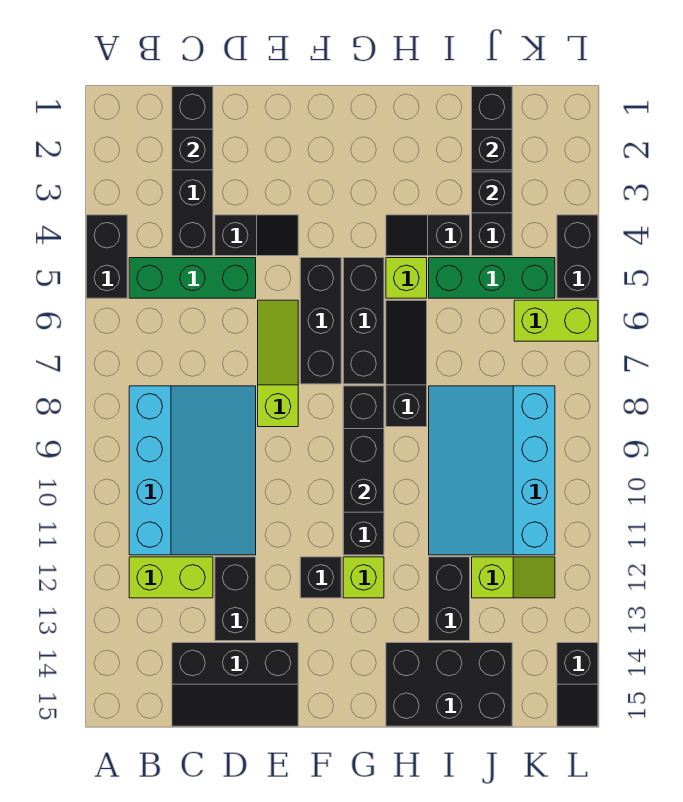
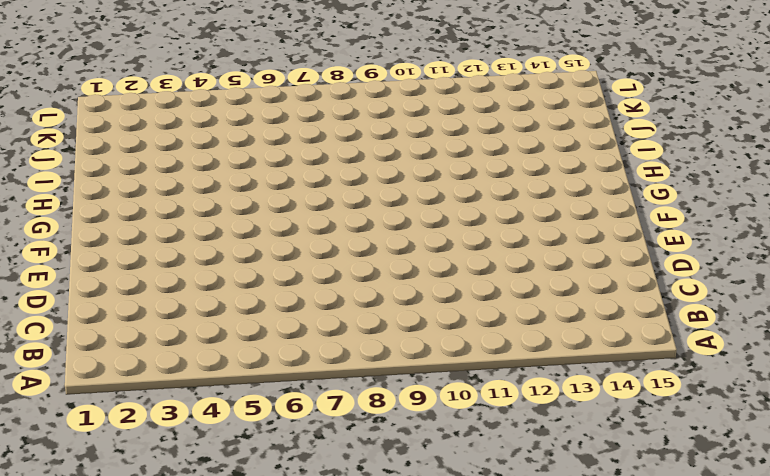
none -> black 1x2 brick [87,215,127,298]
none -> green 1x3 brick [129,258,256,298]
none -> cyan 3x4 slope [129,386,256,555]
none -> lime 1x2 brick [129,557,213,598]

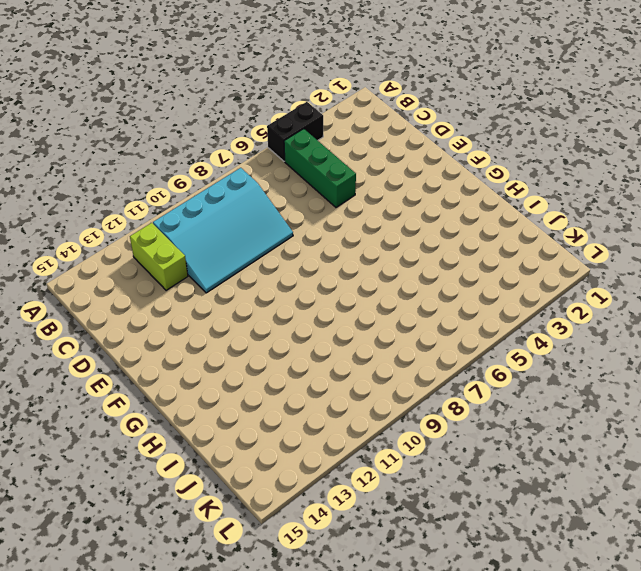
none -> black 1x4 brick [172,87,213,256]
none -> black 2x3 slope [172,643,298,726]
none -> black 1x2 slope [215,215,298,256]
none -> black 1x2 brick [215,557,256,641]

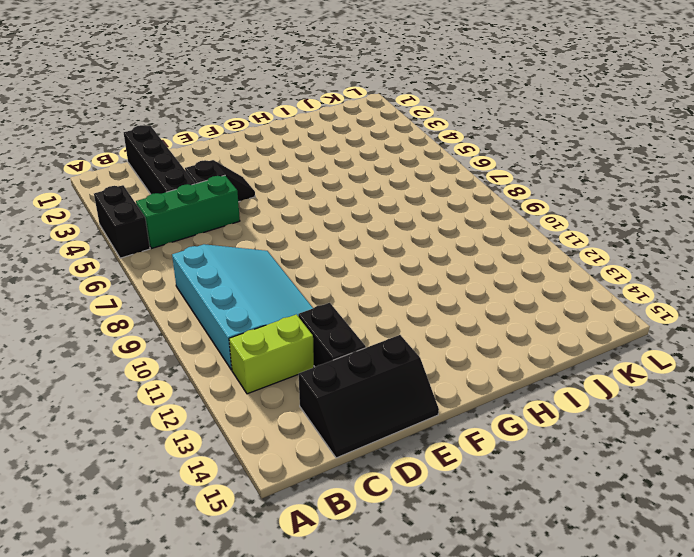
none -> lime 1x3 slope [258,300,298,427]
none -> black 1x3 brick [300,258,341,384]
none -> black 1x1 brick [300,557,341,598]
none -> black 1x3 brick [343,258,384,384]

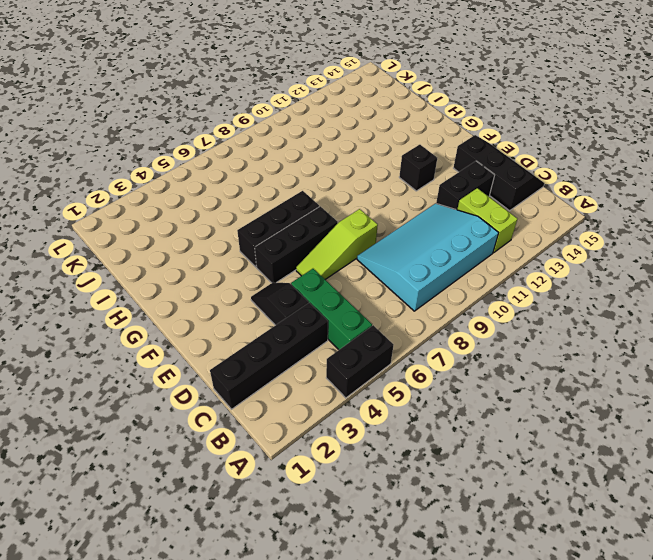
none -> black 1x4 brick [343,386,384,555]
none -> lime 1x1 brick [343,557,384,598]
none -> black 1x2 slope [386,215,470,256]
none -> lime 1x1 brick [386,258,427,298]

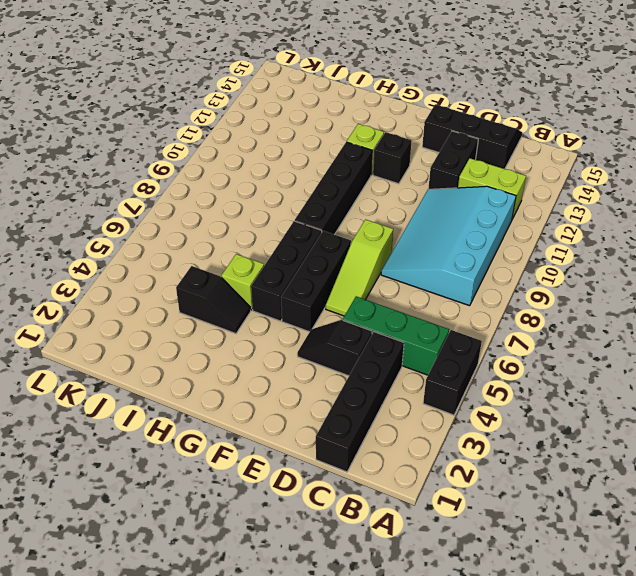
none -> black 1x3 slope [386,300,427,427]
none -> black 2x3 brick [386,643,512,726]
none -> green 1x3 brick [429,258,555,298]
none -> cyan 3x4 slope [429,386,555,555]

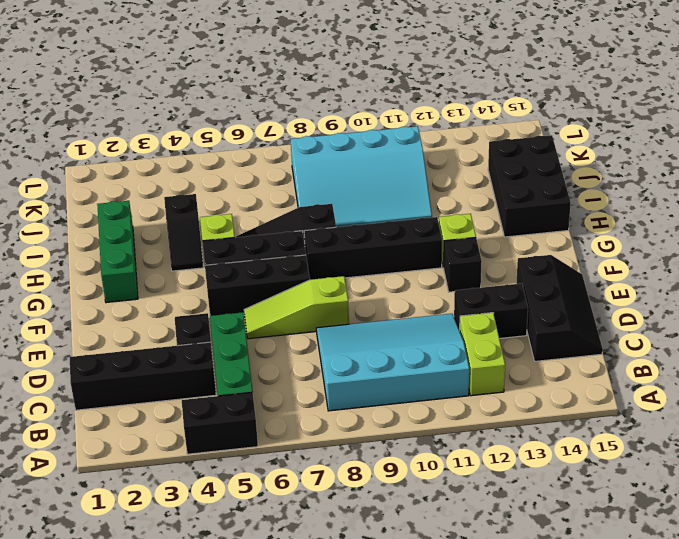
green 1x3 brick [97,201,138,303] -> green 1x3 brick moved to [429,258,555,298]
none -> black 1x2 brick [429,557,470,641]
none -> black 1x4 brick [472,87,512,256]
none -> lime 1x2 slope [472,557,555,598]
none -> lime 1x2 brick [514,300,598,341]

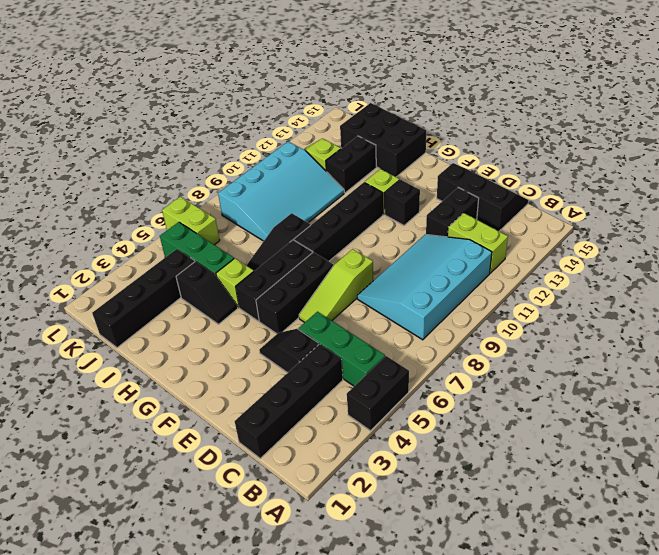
none -> black 1x2 brick [557,215,598,298]
none -> black 1x2 slope [557,643,598,726]
none -> black 1x1 brick [172,129,213,170]
none -> black 1x2 brick [343,429,384,512]

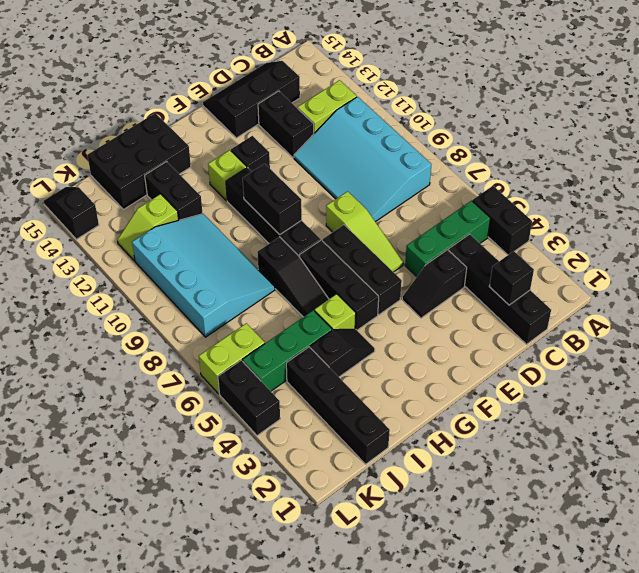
none -> black 1x1 brick [472,129,512,170]
none -> black 1x1 brick [472,172,512,213]

